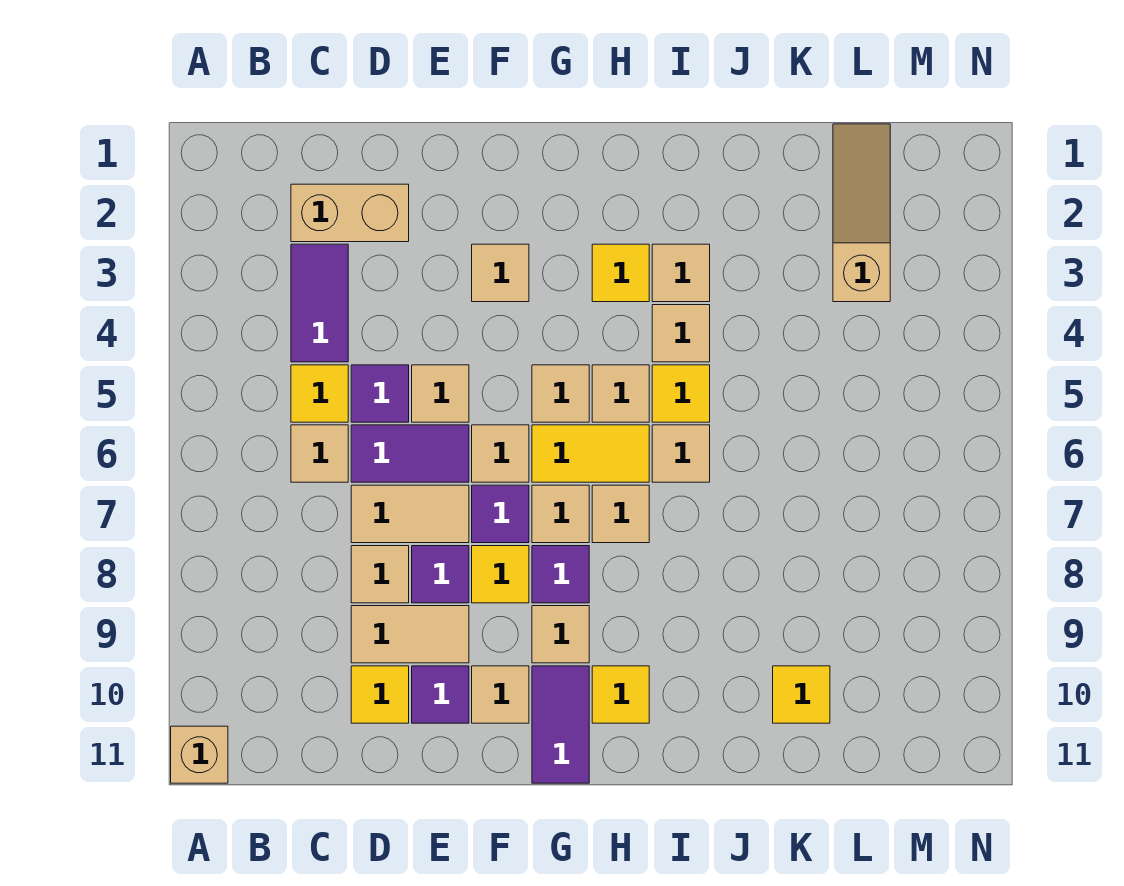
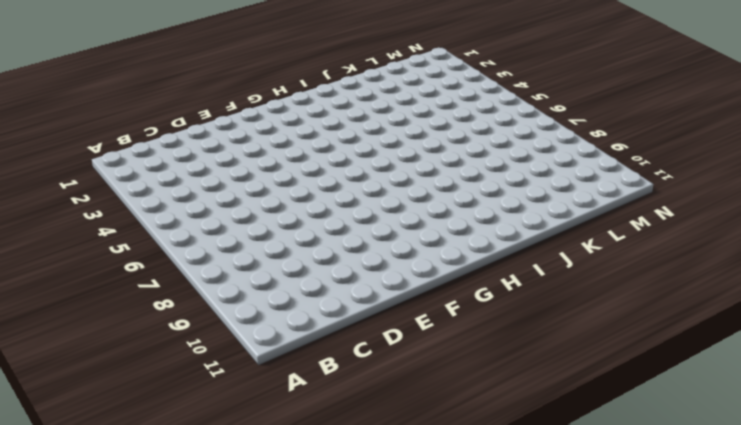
none -> tan 1x1 brick [171,726,228,783]
none -> tan 1x2 brick [291,184,409,242]
none -> purple 1x2 tile [291,244,348,362]
none -> yellow 1x1 tile [291,365,348,422]

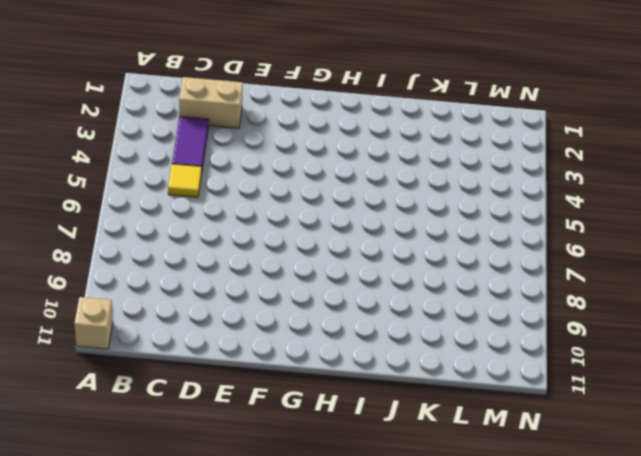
none -> tan 1x1 tile [291,425,348,482]
none -> purple 1x1 tile [351,365,409,422]
none -> purple 1x2 tile [351,425,469,482]
none -> tan 1x2 tile [351,485,469,543]

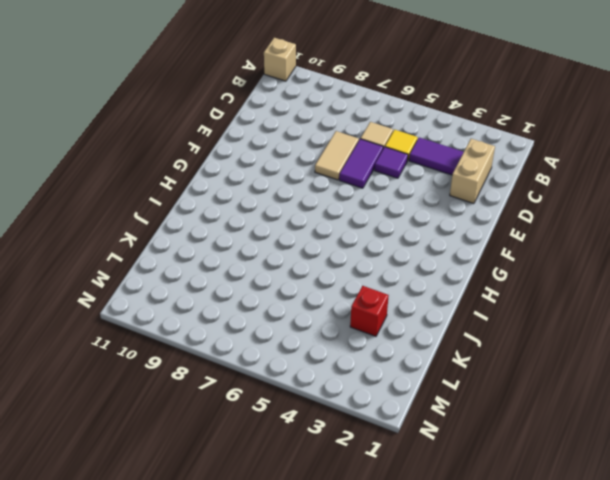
red 1x1 brick [350,286,389,336] -> none
none -> tan 1x1 tile [351,546,409,603]
none -> tan 1x2 tile [351,606,469,663]
none -> yellow 1x1 tile [351,666,409,723]
none -> tan 1x1 tile [412,365,469,422]

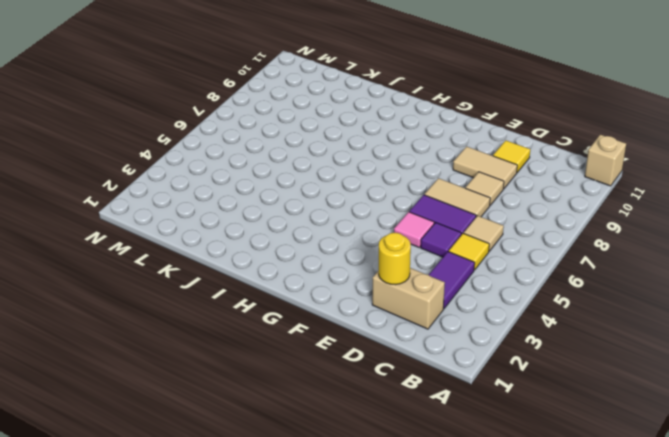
yellow 1x1 round brick [379,233,411,285] -> none
pink 1x1 tile [394,212,434,247] -> tan 1x1 tile [412,365,469,422]
none -> purple 1x1 tile [412,546,469,603]
none -> purple 1x1 tile [412,666,469,723]
none -> tan 1x1 tile [472,244,529,302]
none -> tan 1x1 tile [472,425,529,482]

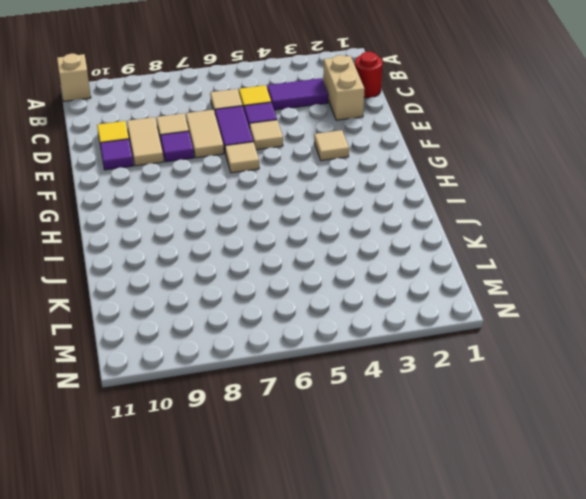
red 1x1 round brick [355,52,383,98] -> none
none -> purple 1x1 tile [472,485,529,543]
none -> yellow 1x1 tile [472,546,529,603]
none -> tan 1x1 tile [472,666,529,723]
none -> tan 1x1 tile [532,365,589,422]

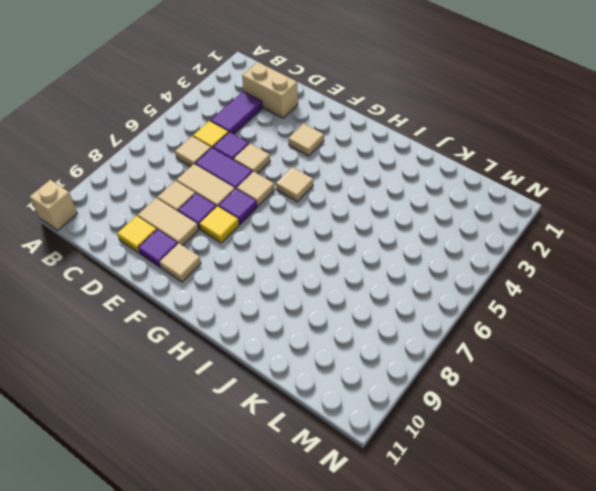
none -> yellow 1x2 tile [532,425,649,482]
none -> tan 1x1 tile [532,485,589,543]
none -> purple 1x1 tile [532,546,589,603]
none -> tan 1x1 tile [532,606,589,663]

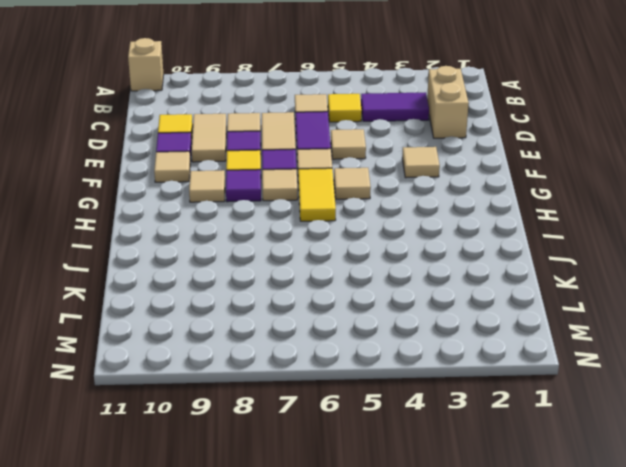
none -> purple 1x1 tile [351,365,409,422]
none -> purple 1x2 tile [532,666,589,783]
none -> yellow 1x1 tile [592,244,649,302]
none -> tan 1x1 tile [592,365,649,422]

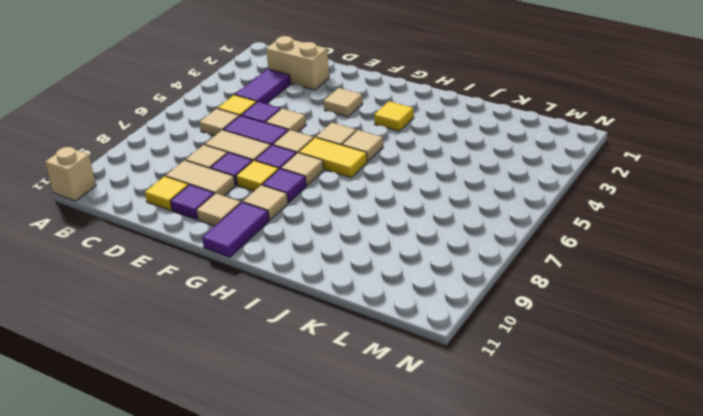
none -> tan 1x1 tile [592,485,649,543]
none -> yellow 1x1 tile [592,666,649,723]
none -> tan 1x1 tile [652,244,710,302]
none -> tan 1x1 tile [652,305,710,362]

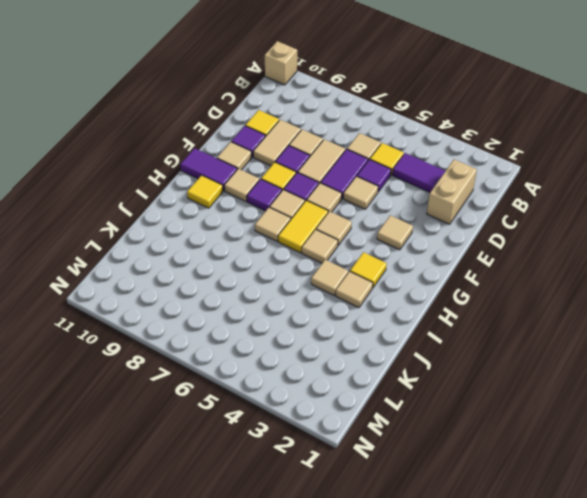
none -> yellow 1x1 tile [652,365,710,422]
none -> tan 1x1 tile [652,425,710,482]
none -> yellow 1x1 tile [773,666,830,723]
none -> tan 1x3 slope [833,124,890,302]

